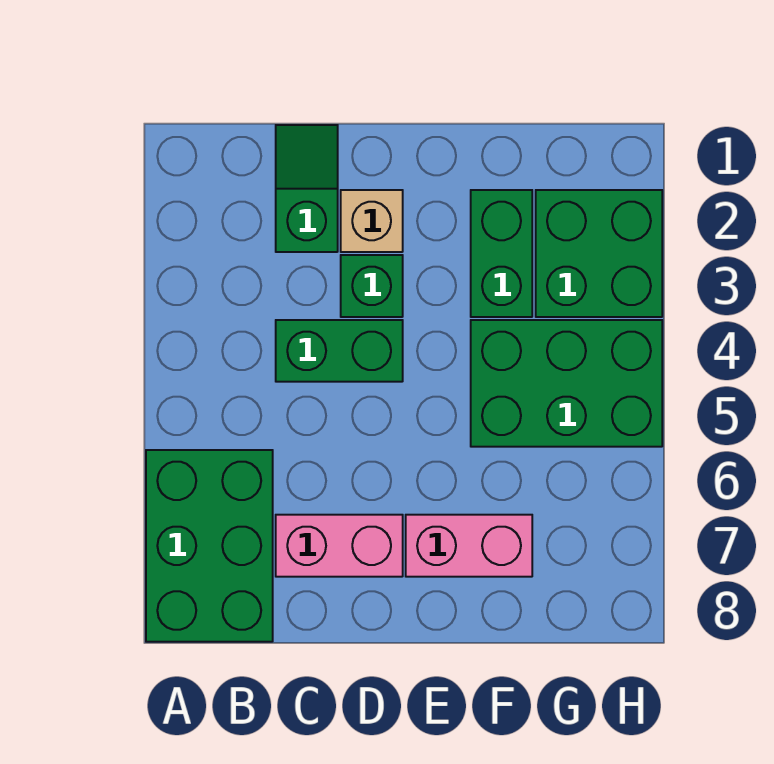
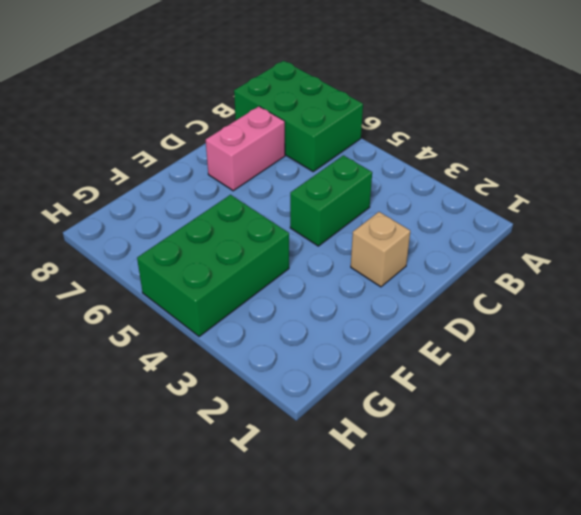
none -> green 1x2 slope [276,125,338,252]
none -> green 1x1 brick [341,255,403,317]

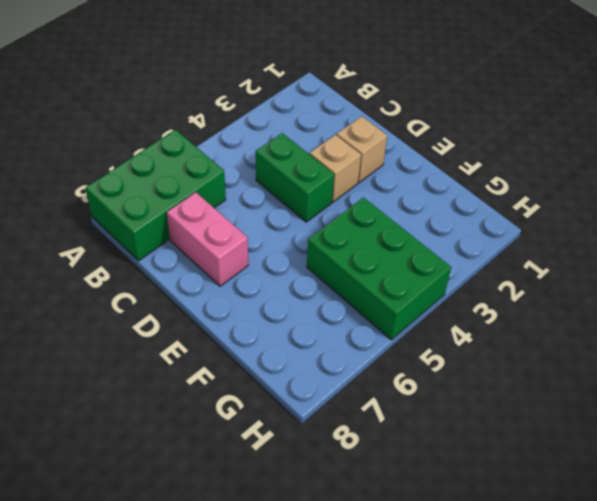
tan 1x1 brick [310,135,361,202] -> green 1x1 brick [341,255,403,317]
none -> green 1x2 slope [276,125,338,252]
none -> pink 1x2 brick [406,515,532,577]

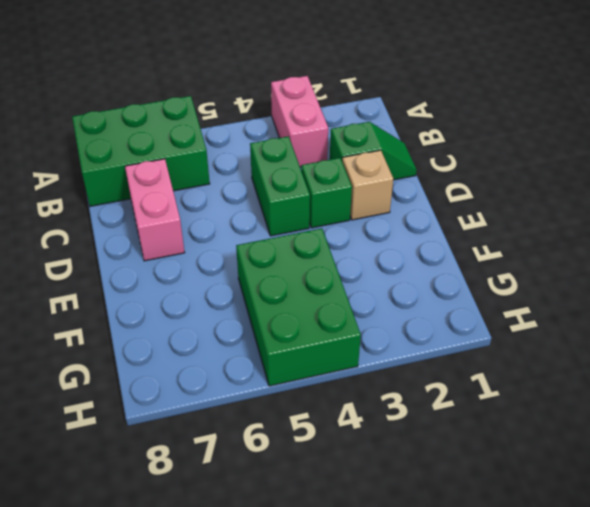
pink 1x2 brick [271,76,328,167] -> pink 1x2 brick moved to [406,515,532,577]
none -> green 1x2 brick [471,190,532,317]
none -> green 2x2 brick [536,190,662,317]

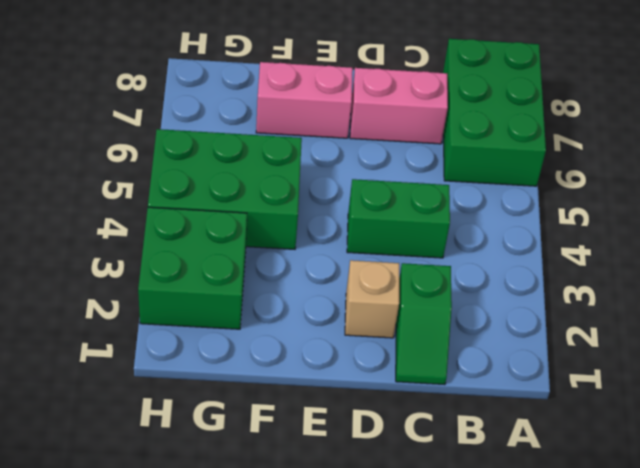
none -> green 1x1 brick [341,255,403,317]
none -> green 1x2 brick [471,190,532,317]

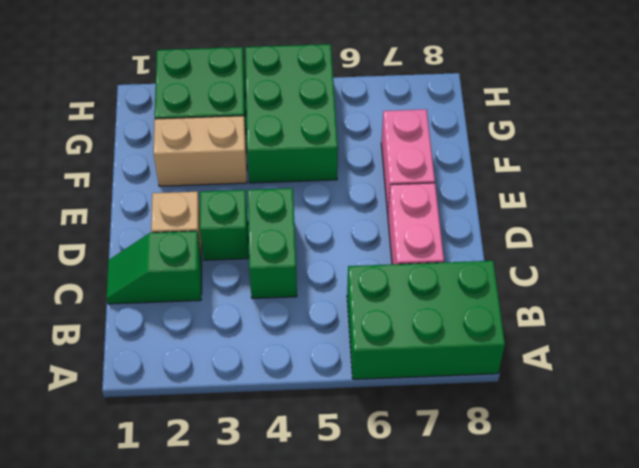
tan 1x2 brick [154,116,247,186] -> green 1x2 brick [471,190,532,317]

